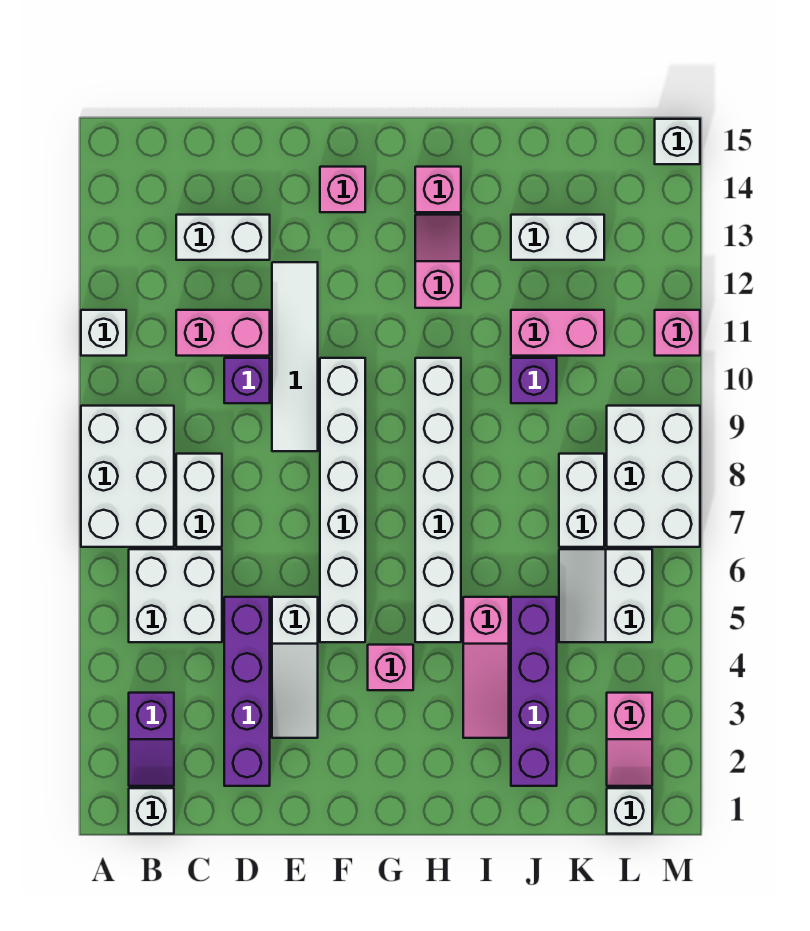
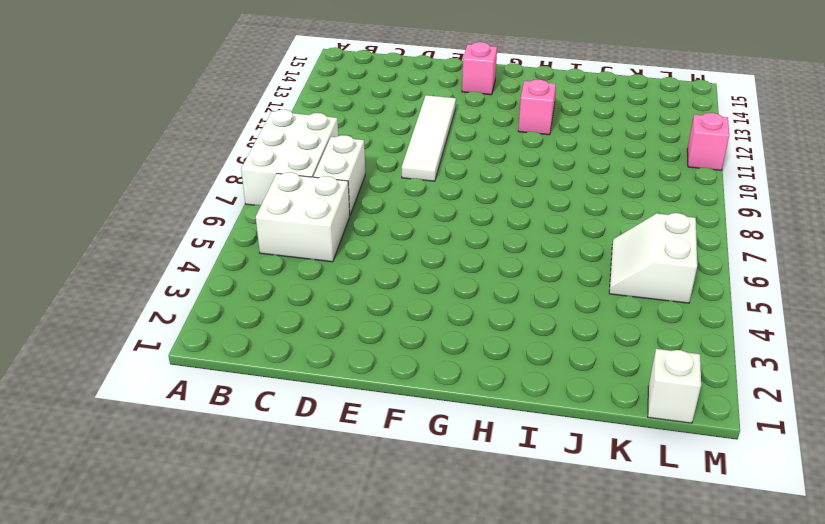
none -> white 1x1 brick [81,310,126,356]
none -> white 1x1 brick [129,788,174,834]
none -> purple 1x2 slope [129,693,174,786]
none -> pink 1x2 brick [176,310,270,356]

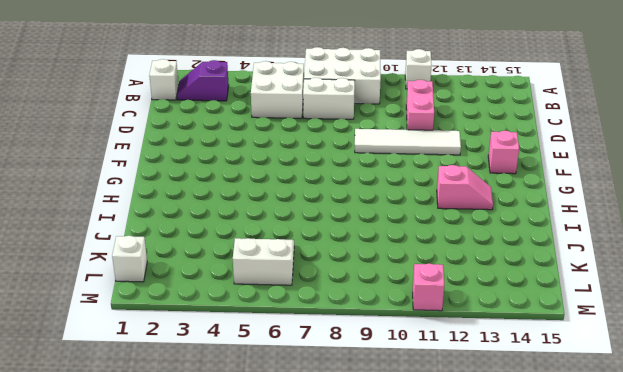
none -> white 1x2 brick [176,215,270,260]
none -> purple 1x4 brick [224,597,270,786]
none -> purple 1x1 brick [224,358,270,403]
none -> white 1x3 slope [272,597,318,738]

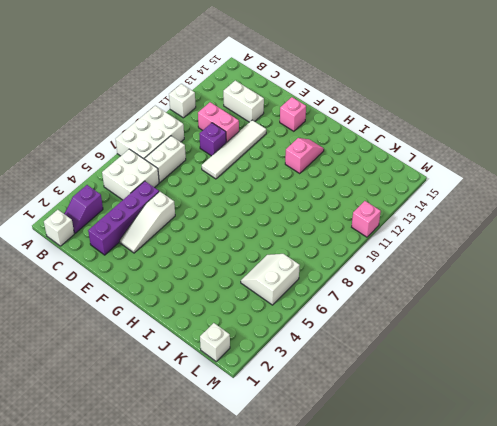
none -> white 1x6 brick [320,358,365,642]
none -> pink 1x1 brick [368,645,413,690]
none -> white 1x6 brick [415,358,461,642]
none -> pink 1x1 brick [415,167,461,212]

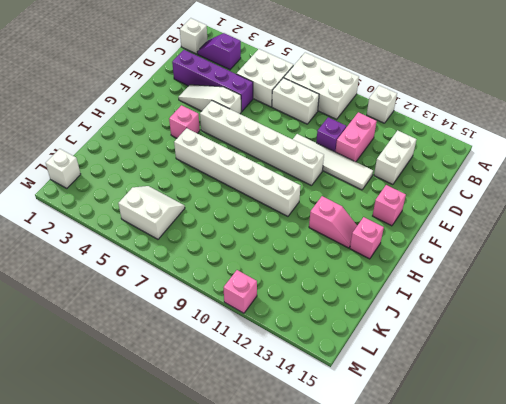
none -> pink 1x3 slope [463,597,509,738]
none -> purple 1x4 brick [511,597,557,786]
none -> purple 1x1 brick [511,358,557,403]
none -> pink 1x2 brick [511,310,604,356]

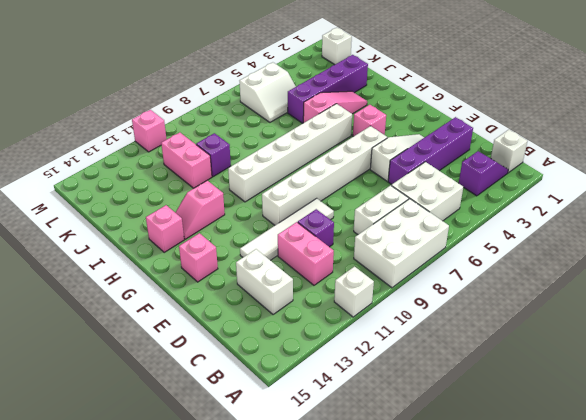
none -> white 1x2 brick [511,215,604,260]
none -> white 1x2 brick [559,454,604,547]
none -> pink 1x2 slope [607,693,652,786]
none -> white 2x3 brick [607,406,700,547]

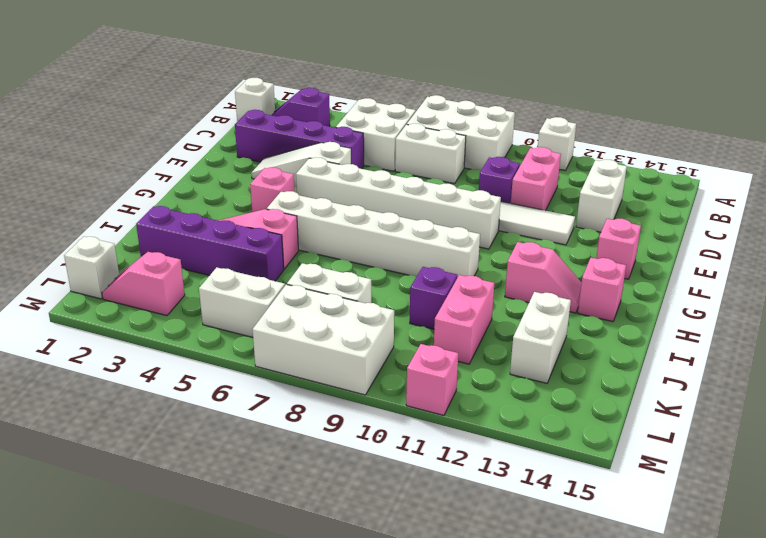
none -> white 1x1 brick [655,119,700,164]

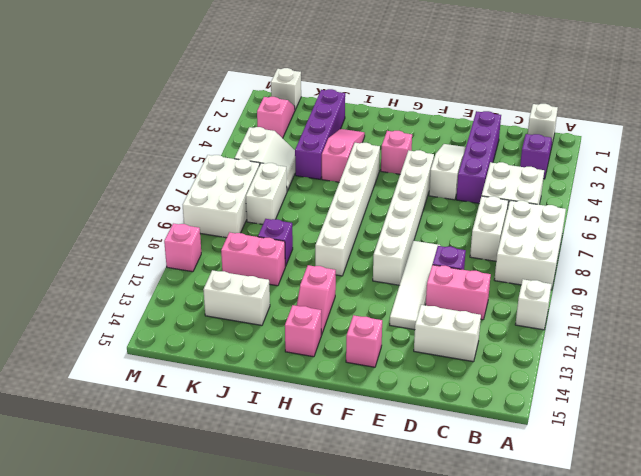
none -> white 1x1 brick [655,119,700,164]

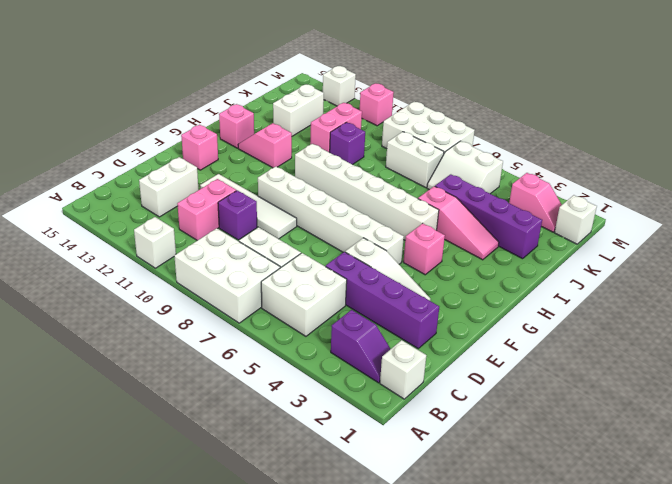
white 1x1 brick [323,66,356,106] -> white 1x1 brick moved to [655,119,700,164]

